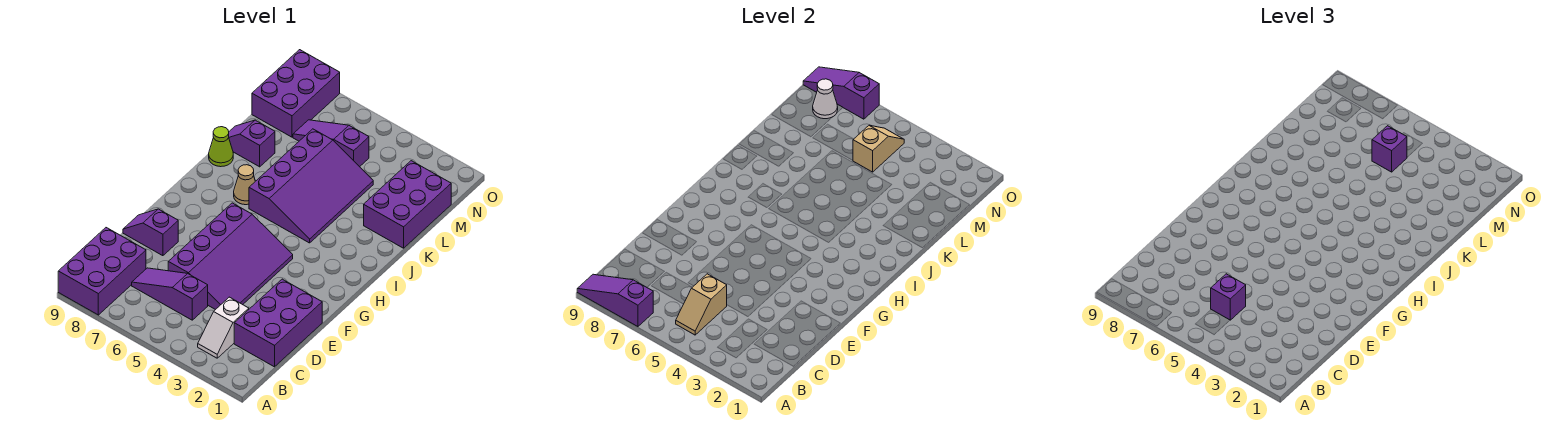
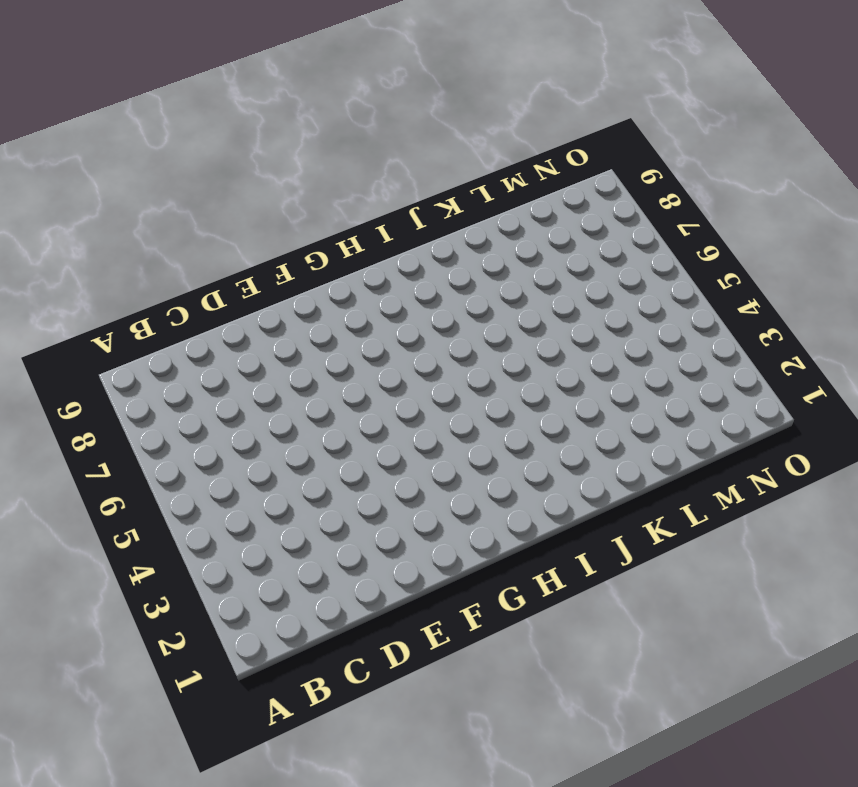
none -> purple 2x3 brick [58,228,146,315]
none -> white 1x2 slope [198,297,249,358]
none -> purple 2x3 brick [234,279,322,367]

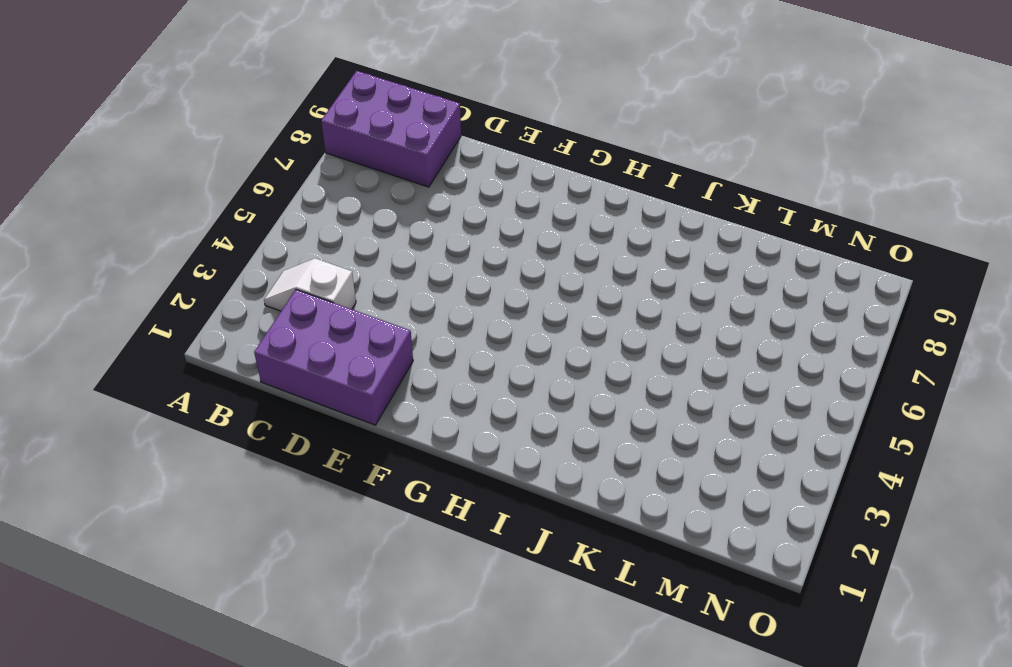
none -> purple 1x3 slope [132,268,208,320]
none -> purple 3x4 slope [168,203,293,310]
none -> purple 1x2 slope [123,209,178,256]

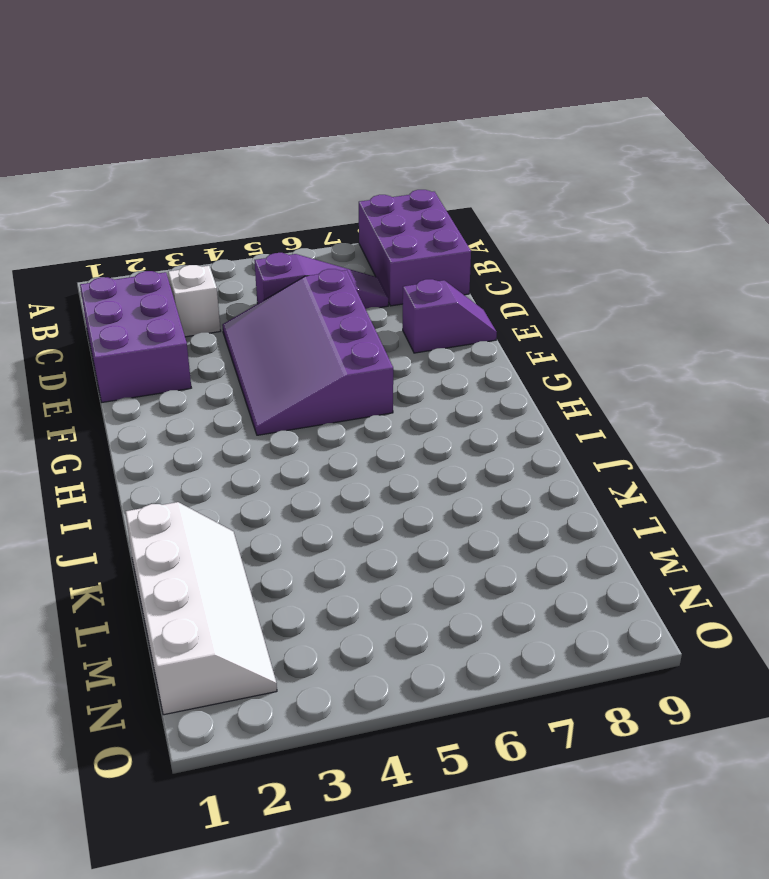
white 2x4 slope [125,502,277,715] -> purple 2x3 brick [364,161,451,248]
none -> purple 3x4 slope [249,129,373,243]
none -> tan 1x1 cone [234,165,255,205]
none -> lime 1x1 cone [209,127,233,167]

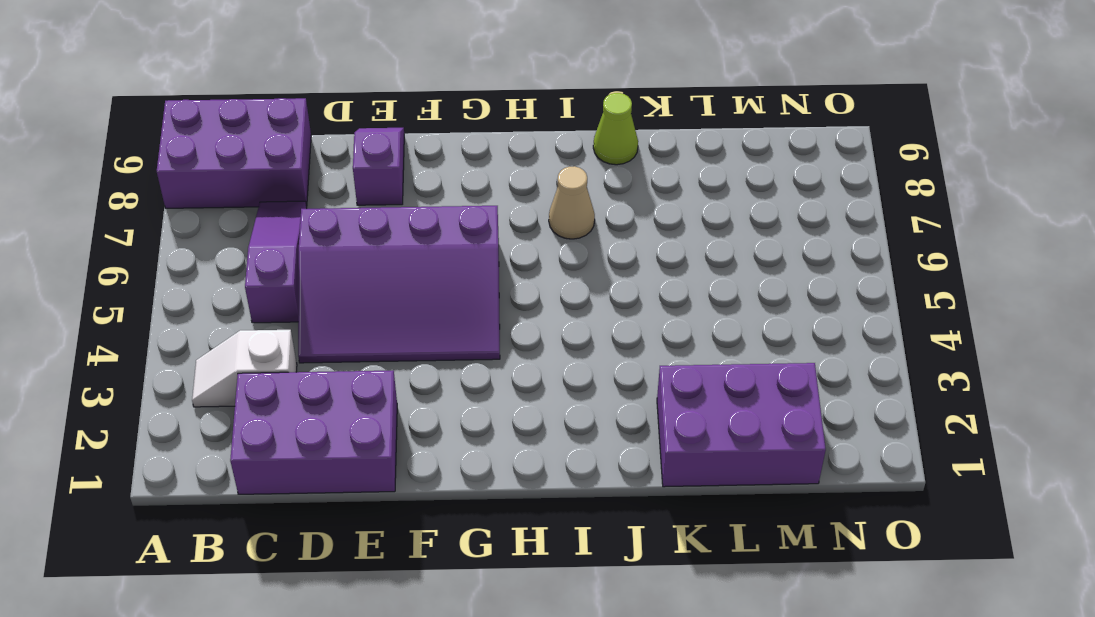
none -> purple 3x4 slope [249,129,373,243]
none -> purple 1x2 slope [229,120,275,167]
none -> purple 1x3 slope [293,120,369,167]

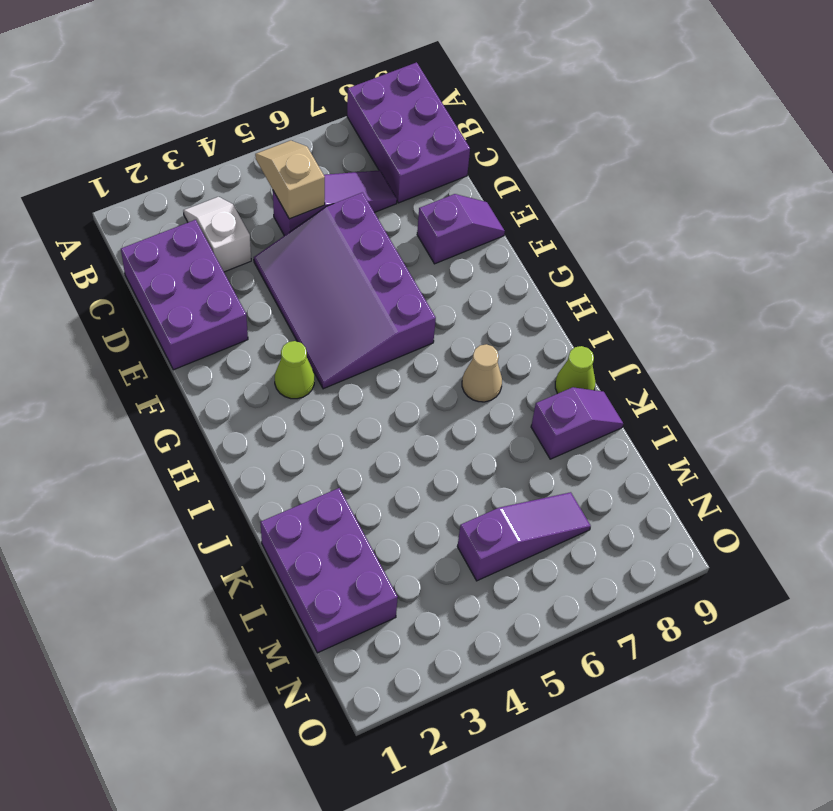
lime 1x1 cone [275,341,314,399] -> none
none -> purple 3x4 slope [249,129,373,243]
none -> purple 2x3 brick [252,50,340,137]
none -> purple 1x3 slope [577,274,653,327]

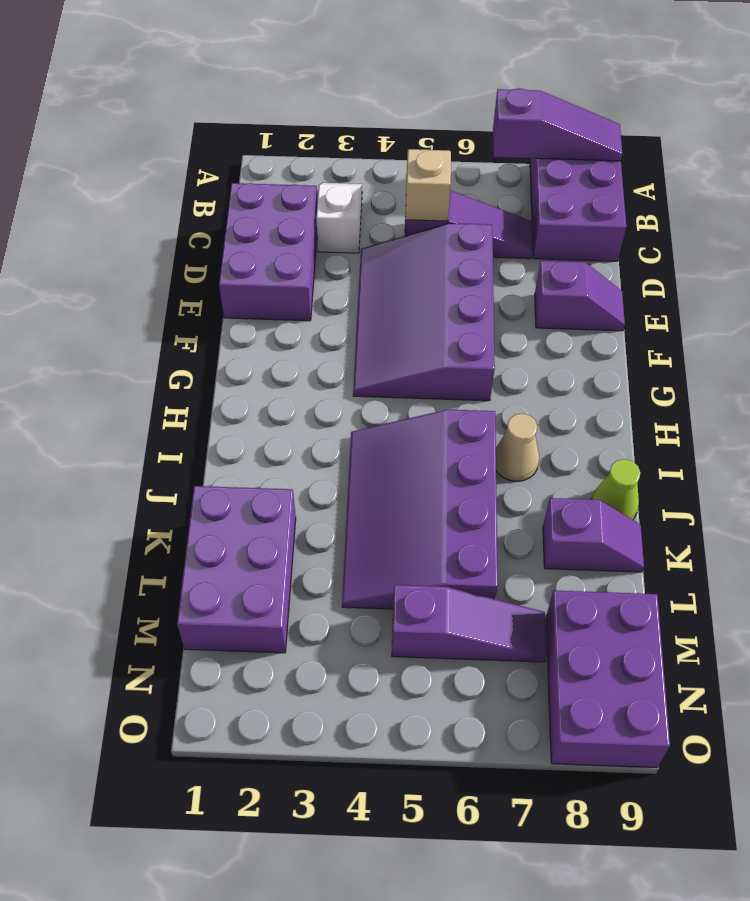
none -> tan 1x2 slope [853,125,904,172]
none -> white 1x1 cone [813,79,838,119]
none -> purple 1x3 slope [803,67,879,119]

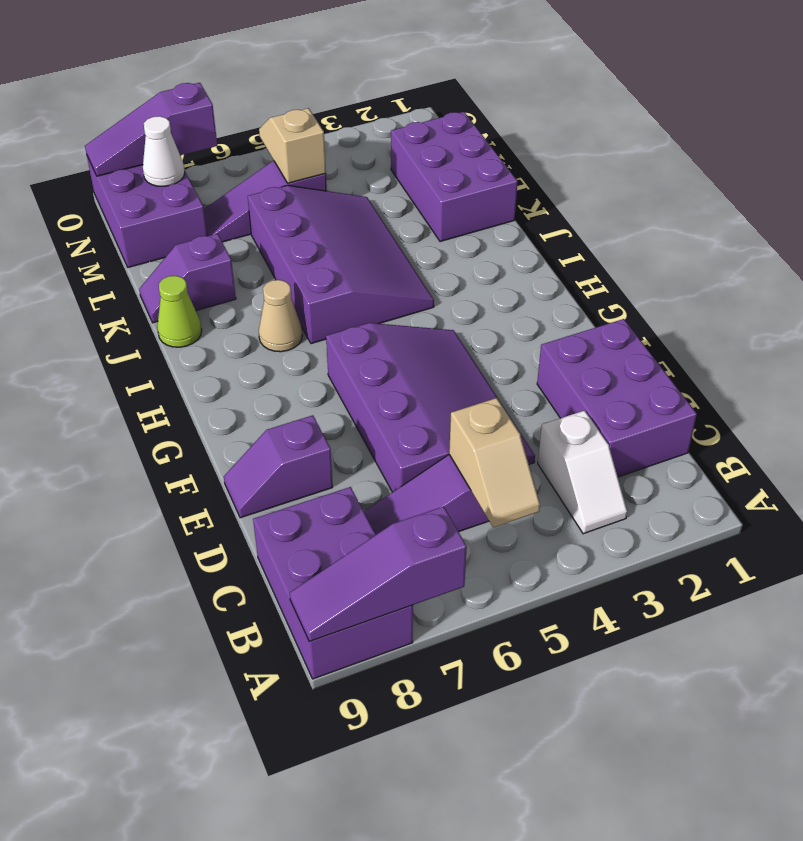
none -> purple 1x1 brick [1211,274,1246,320]
none -> purple 1x1 brick [1372,126,1407,172]

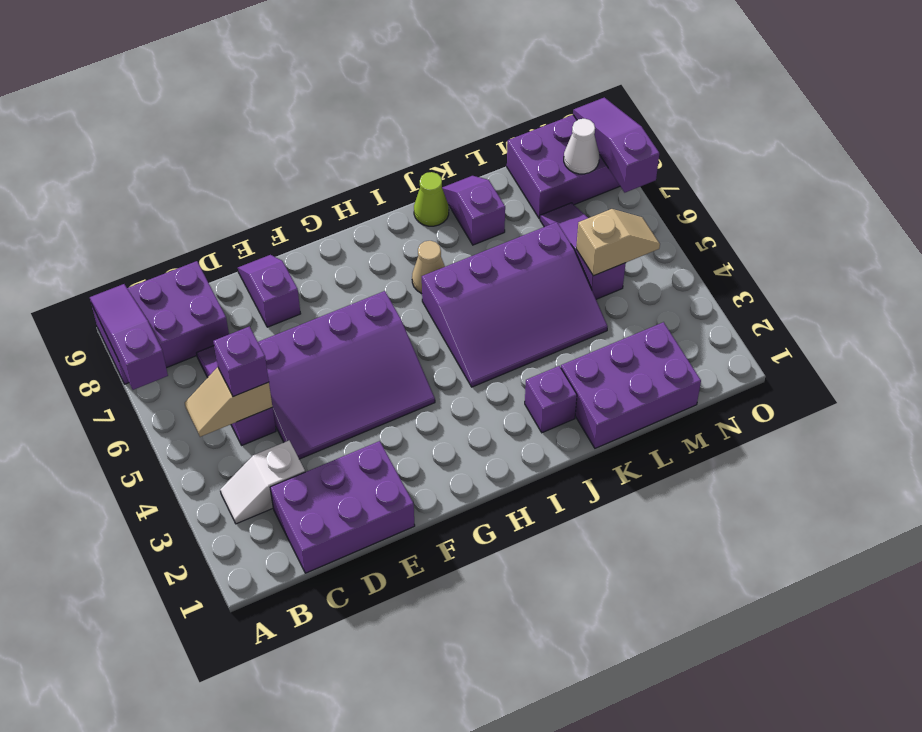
purple 1x1 brick [525,366,577,433] -> purple 1x1 brick moved to [1372,126,1407,172]

